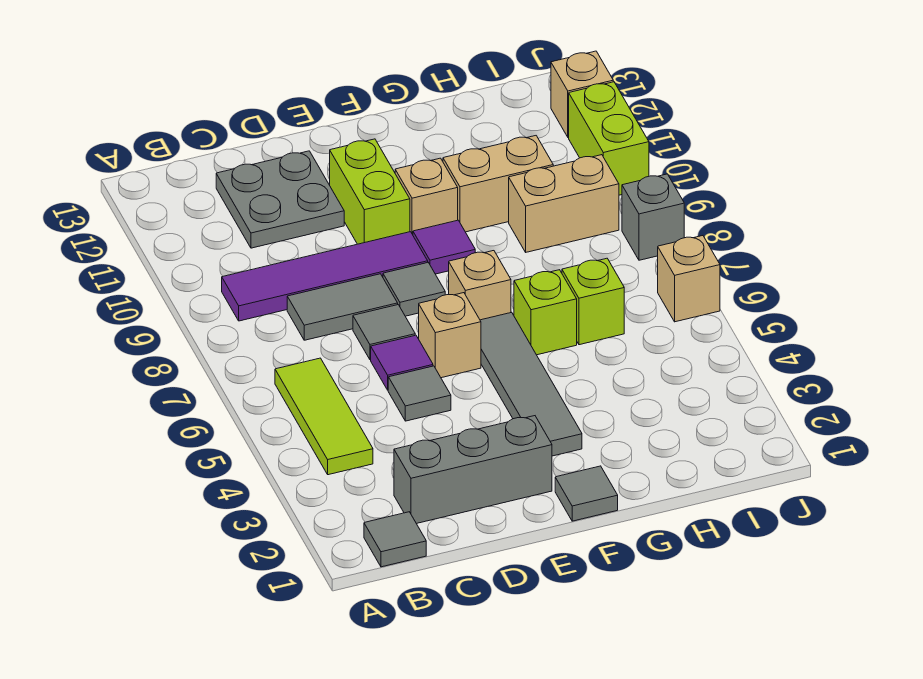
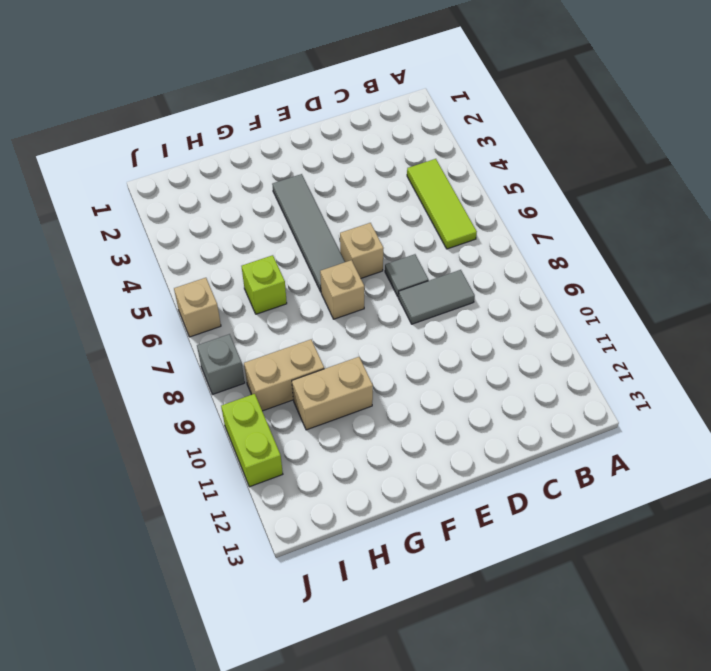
none -> grey 1x1 tile [364,512,426,567]
none -> purple 1x4 tile [222,232,428,321]
none -> grey 1x3 brick [394,416,552,524]

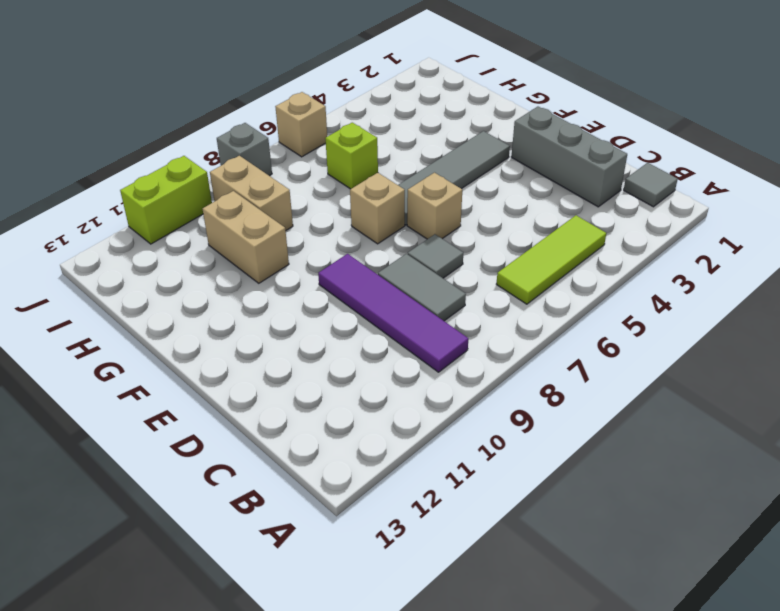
none -> grey 2x2 plate [216,151,344,248]
none -> grey 1x1 tile [388,366,451,421]
none -> purple 1x1 tile [371,335,433,390]

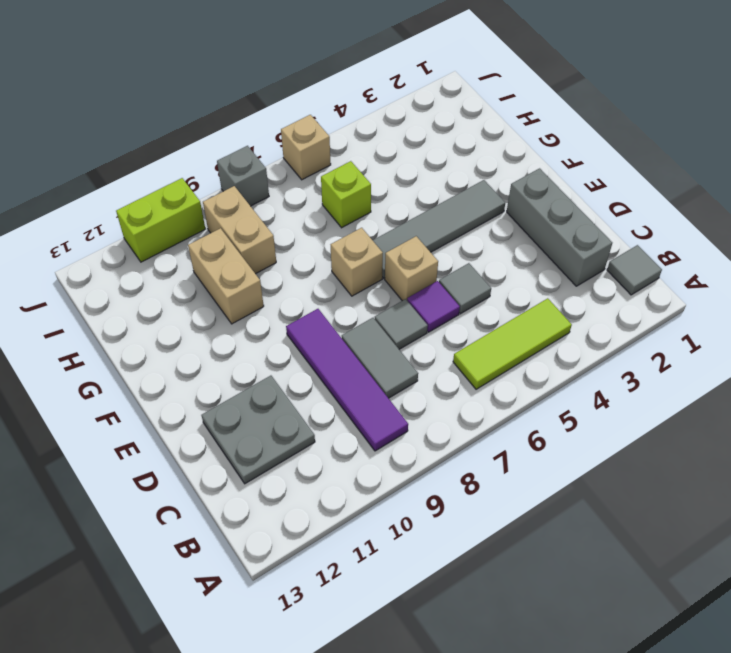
none -> grey 1x1 tile [383,263,445,316]
none -> lime 1x2 brick [330,139,410,244]
none -> grey 1x1 tile [555,466,618,521]

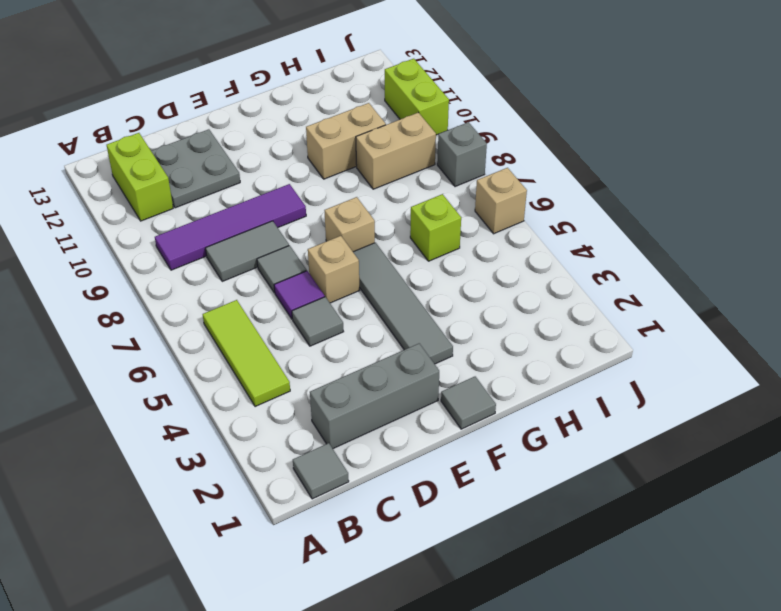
lime 1x2 brick [107,133,173,221] -> lime 1x2 brick moved to [330,139,410,244]
none -> grey 1x1 tile [383,263,445,316]
none -> purple 1x1 tile [413,220,475,274]
none -> tan 1x1 brick [395,158,458,235]

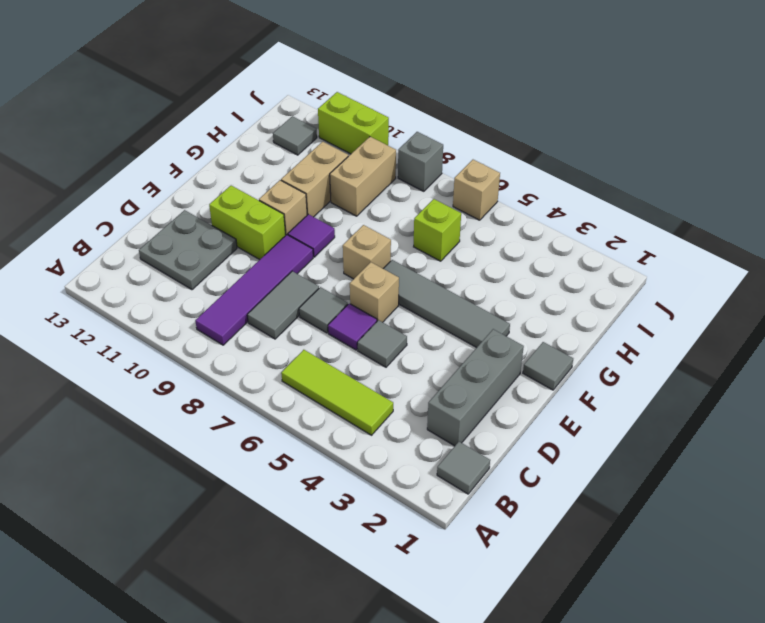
grey 1x1 tile [273,116,317,155] -> grey 1x1 tile moved to [383,263,445,316]
none -> lime 1x1 brick [514,270,577,355]
none -> tan 1x1 brick [551,51,613,137]

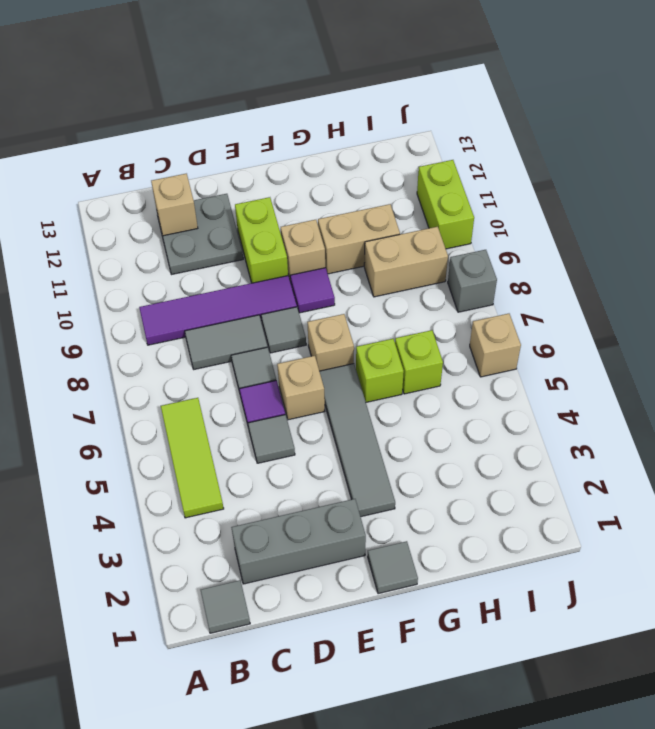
tan 1x1 brick [151,174,198,236] -> tan 1x1 brick moved to [551,51,613,137]

